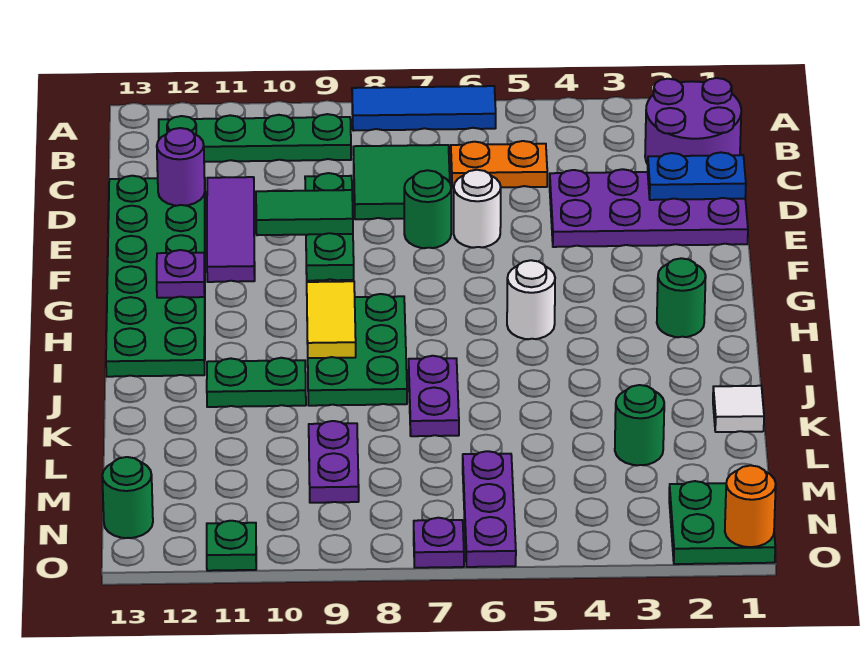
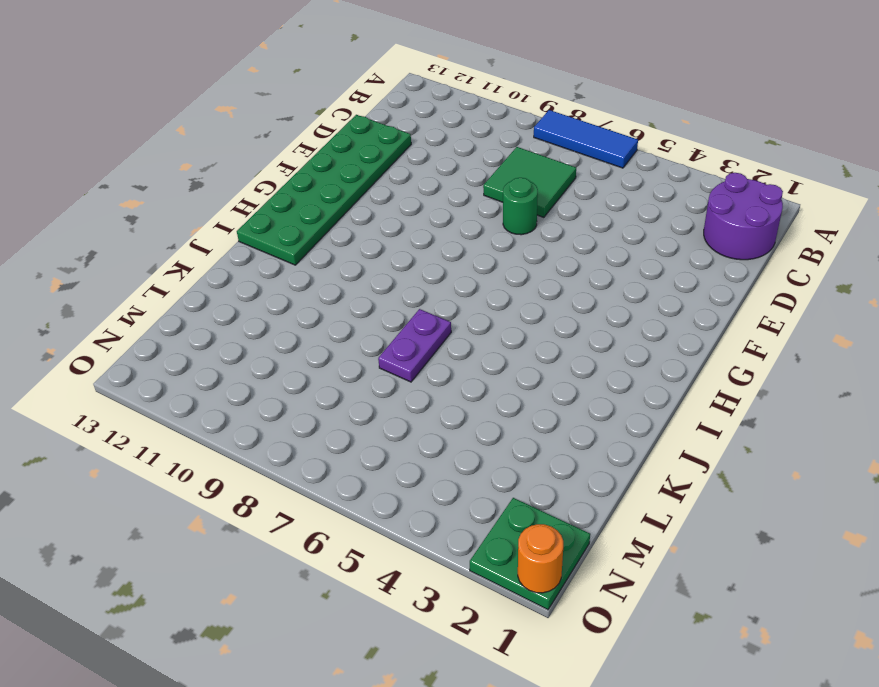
none -> green 1x4 plate [159,114,351,162]
none -> orange 1x2 plate [451,141,547,188]
none -> purple 2x4 plate [550,169,748,247]
none -> green 1x3 plate [305,173,354,281]

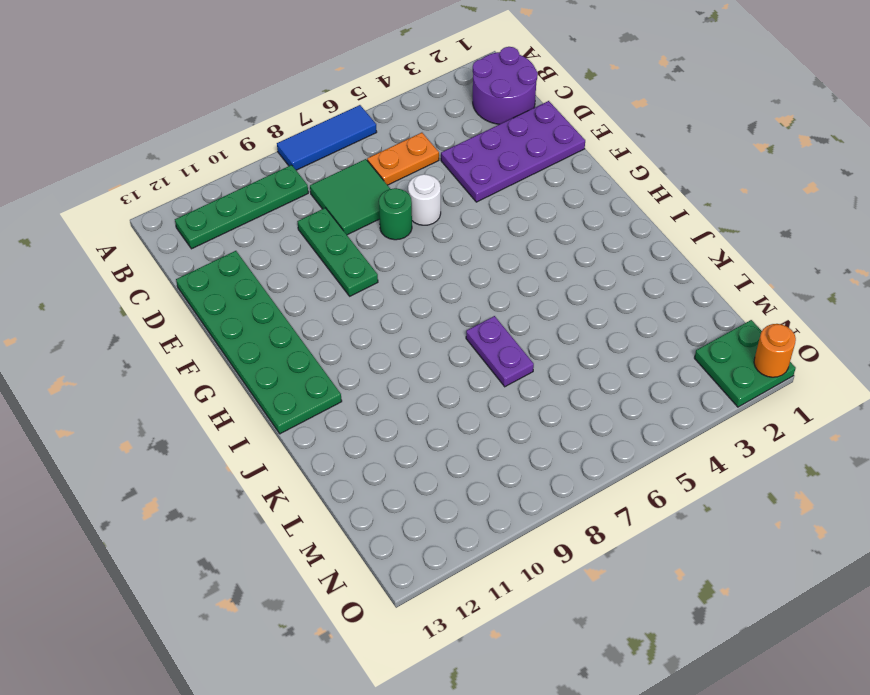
none -> purple 1x3 tile [207,177,255,282]
none -> green 1x1 round brick [657,258,706,337]
none -> white 1x1 round brick [507,260,555,339]
none -> green 2x3 plate [307,294,407,406]

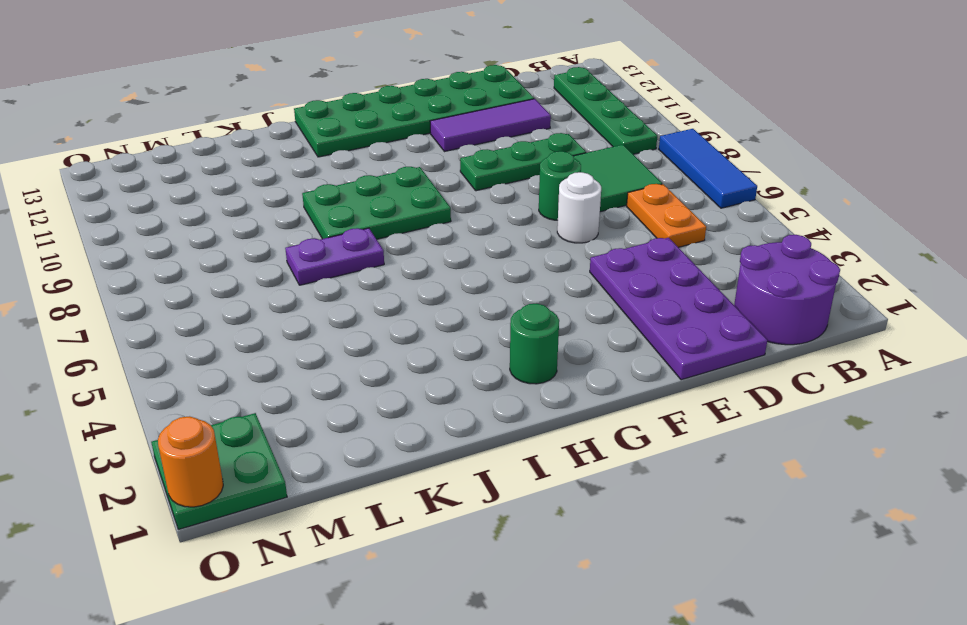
none -> white 1x1 round brick [507,260,555,339]
none -> green 1x2 plate [207,358,306,407]
none -> white 1x1 tile [713,386,764,432]
none -> green 1x1 round brick [615,385,664,465]

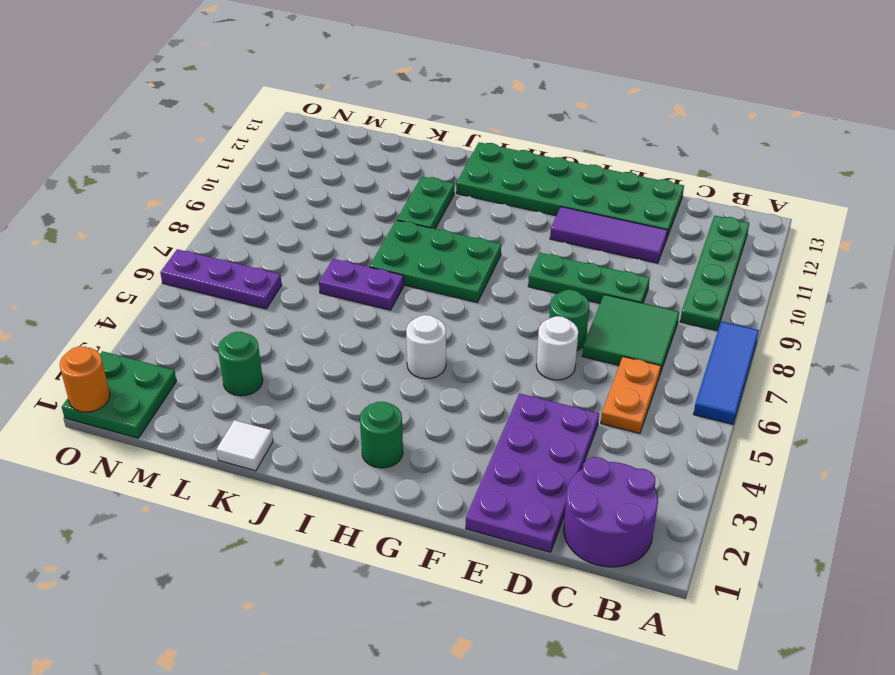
none -> purple 1x2 plate [309,421,359,503]
none -> green 1x1 round brick [102,457,153,538]
none -> purple 1x1 plate [414,518,464,568]
none -> green 1x1 plate [207,521,256,571]

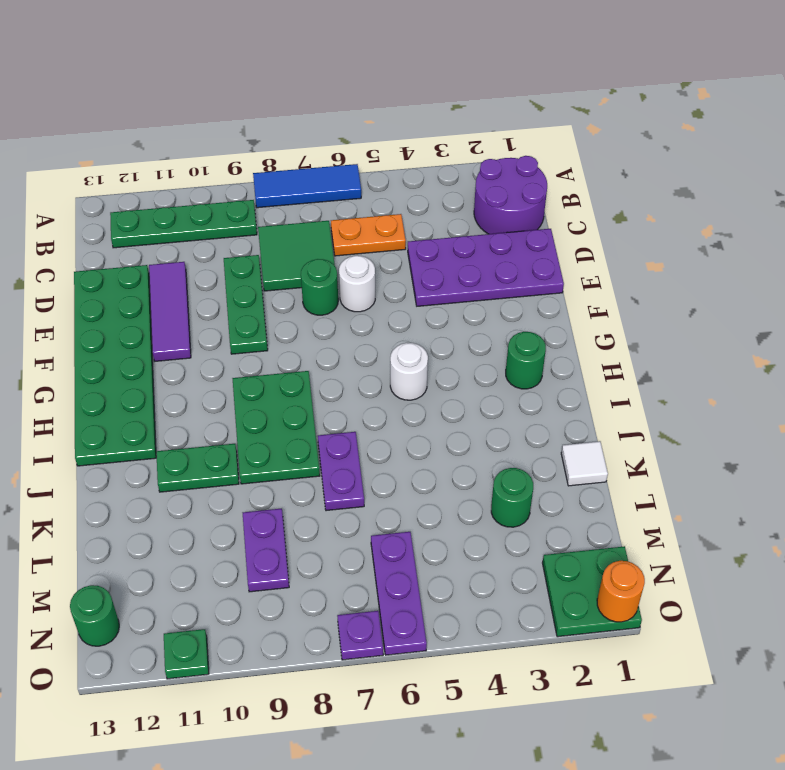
none -> blue 1x2 plate [648,152,746,200]
none -> purple 1x1 round brick [157,128,205,206]
none -> green 1x2 tile [256,190,353,235]
none -> purple 1x1 plate [157,250,205,298]

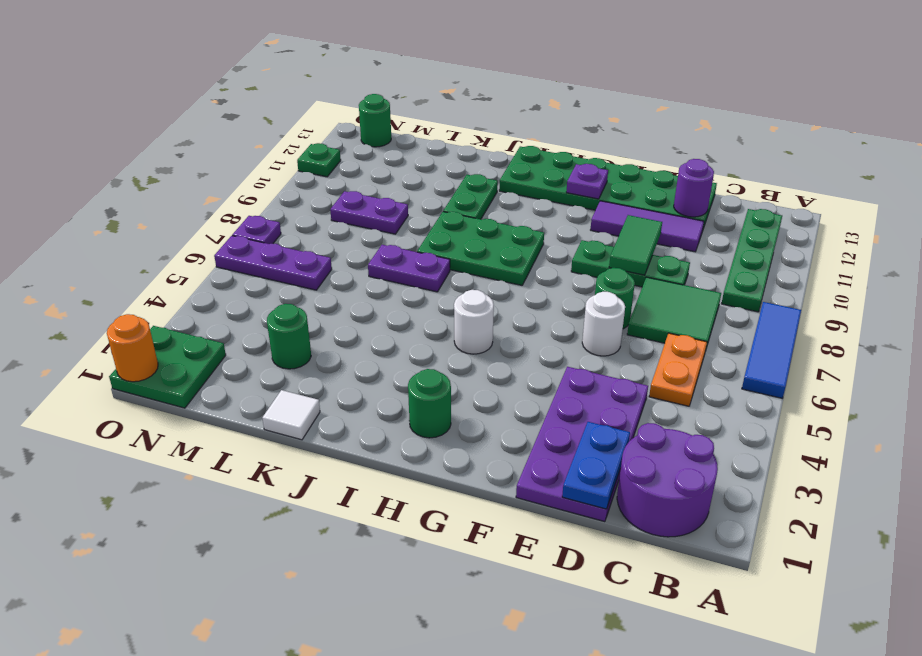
none -> yellow 1x2 tile [307,281,356,358]

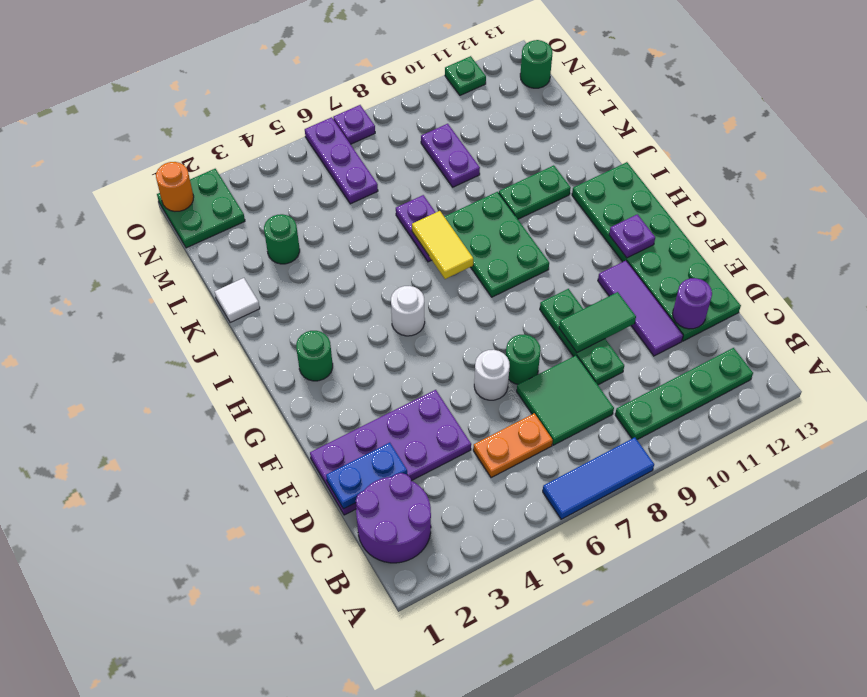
yellow 1x2 tile [412,211,473,279] -> yellow 1x2 tile moved to [307,281,356,358]

